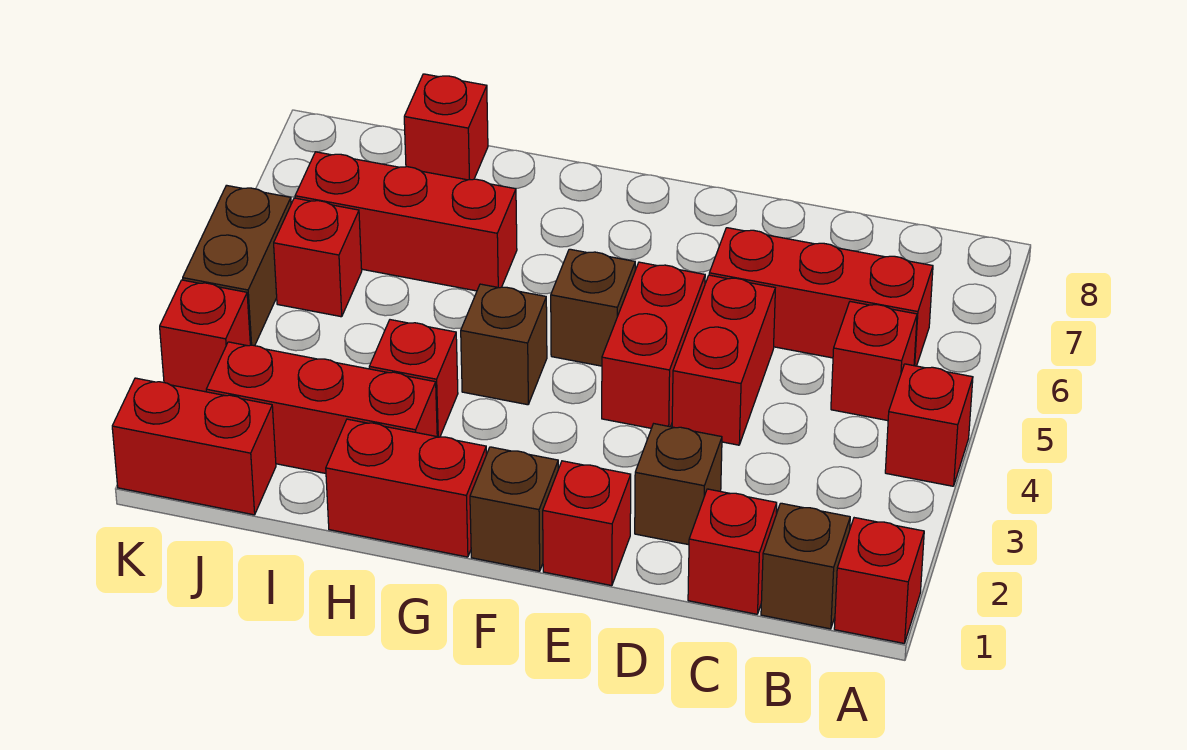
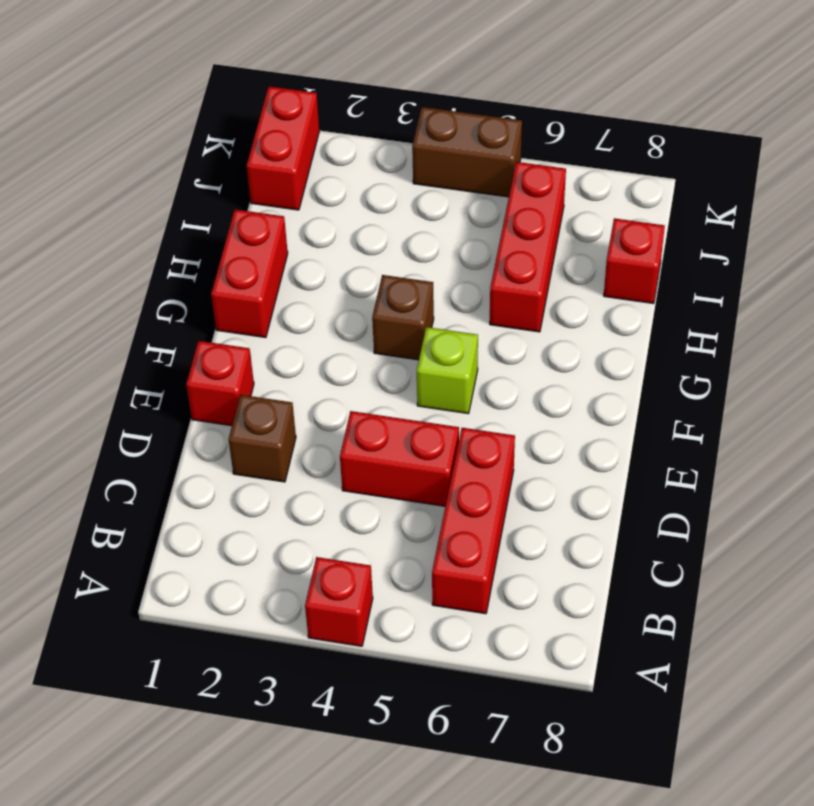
lime 1x1 brick [417,327,478,414] -> brown 1x1 brick [551,249,635,366]
none -> red 1x1 brick [834,518,924,643]
none -> brown 1x1 brick [761,503,850,629]
none -> red 1x1 brick [831,302,917,421]

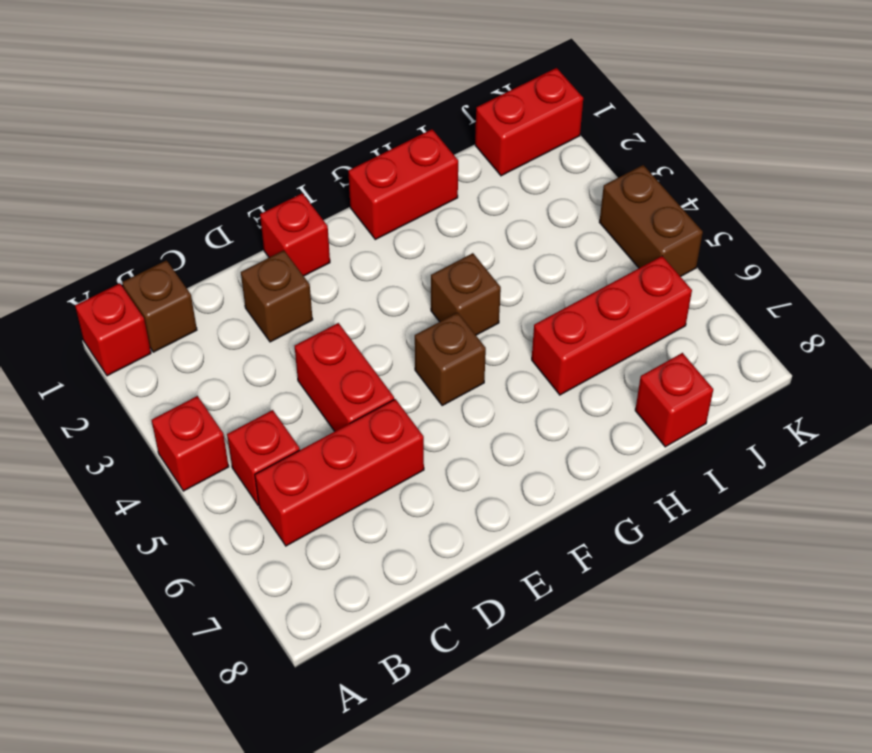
none -> red 1x1 brick [688,489,777,614]
none -> red 1x2 brick [602,262,705,428]
none -> brown 1x1 brick [470,447,558,571]

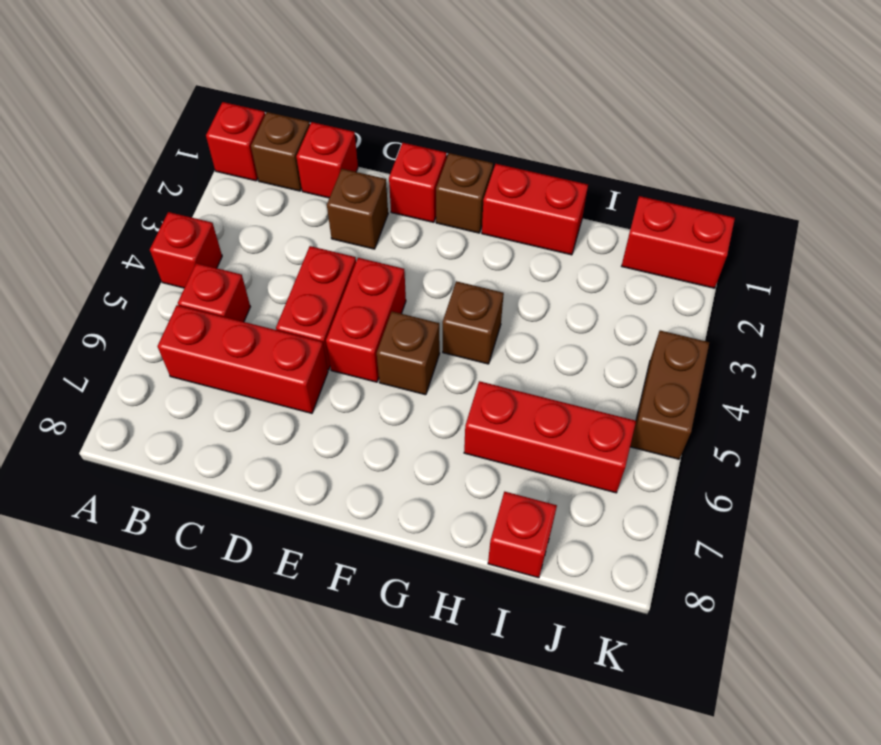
none -> red 1x3 brick [206,342,437,473]
none -> red 1x1 brick [369,320,458,437]
none -> red 1x1 brick [274,198,362,317]

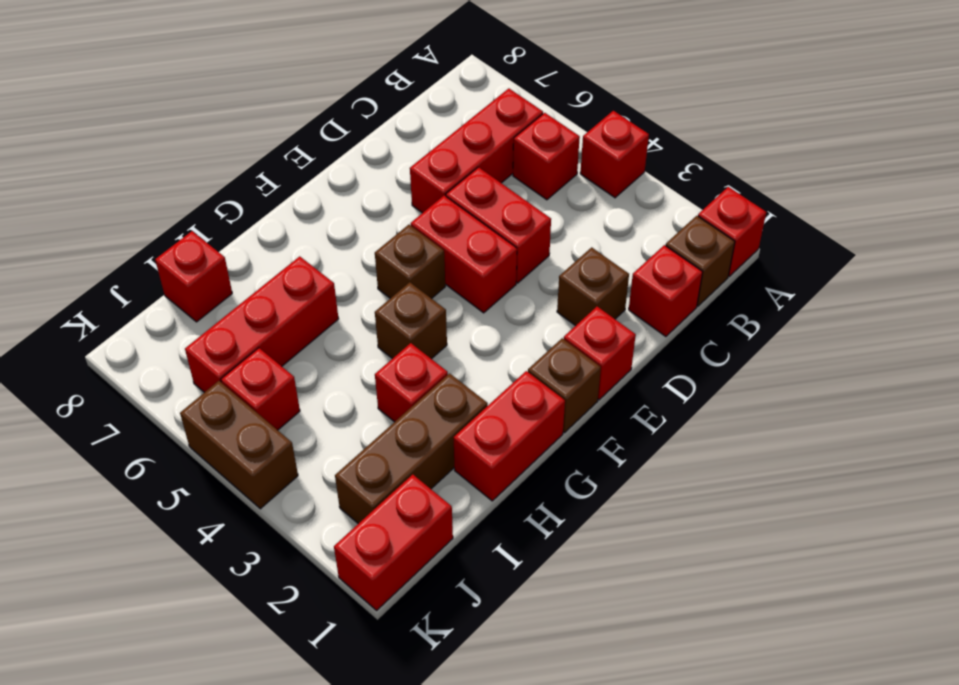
brown 1x3 brick [335,373,488,524] -> red 1x3 brick [206,342,437,473]
none -> red 1x1 brick [160,280,250,392]

